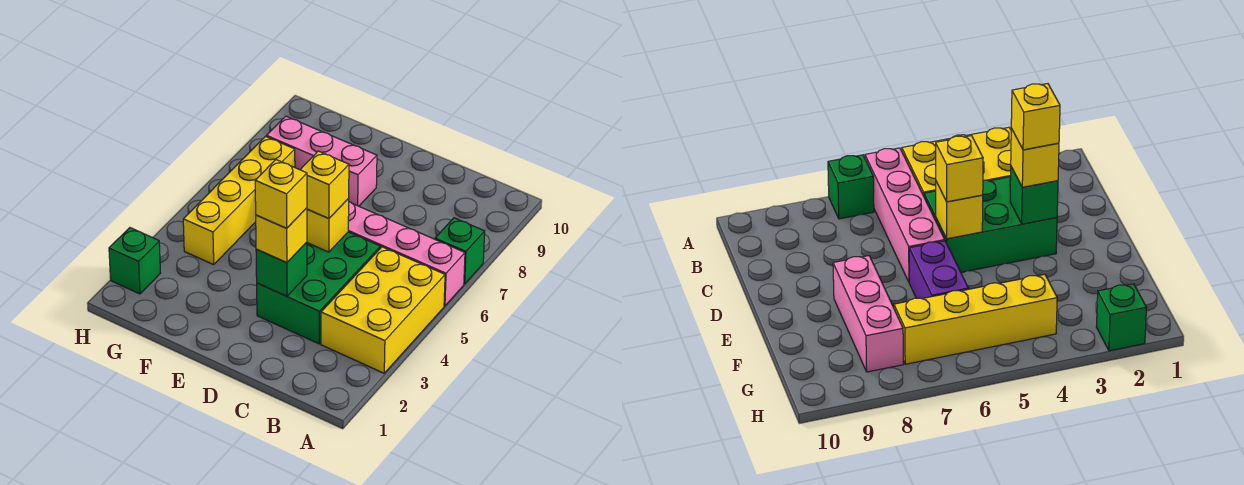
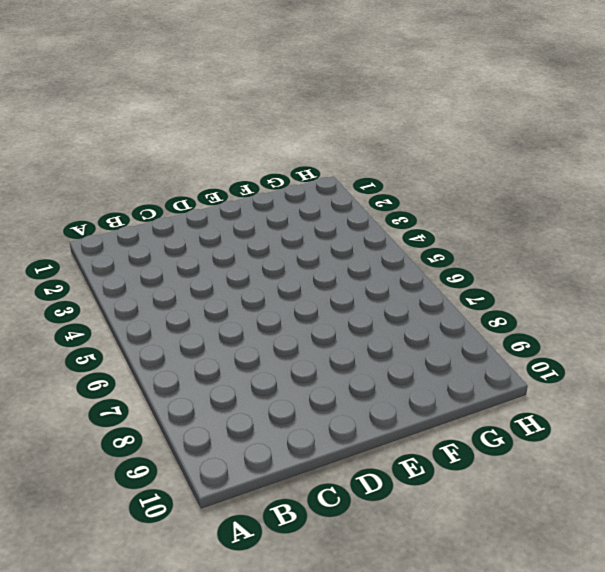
none -> yellow 2x3 brick [321,247,445,373]
none -> pink 1x4 brick [348,202,465,306]
none -> green 1x1 brick [435,218,485,284]

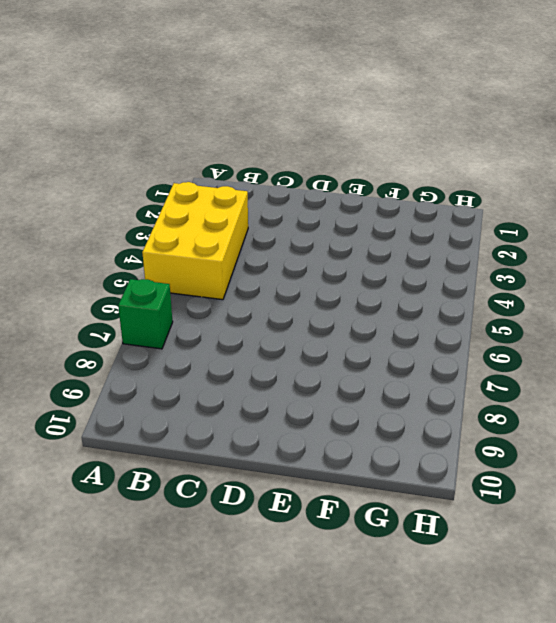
none -> pink 1x4 brick [348,202,465,306]
none -> green 2x3 brick [257,232,380,344]
none -> purple 1x2 brick [909,241,968,299]

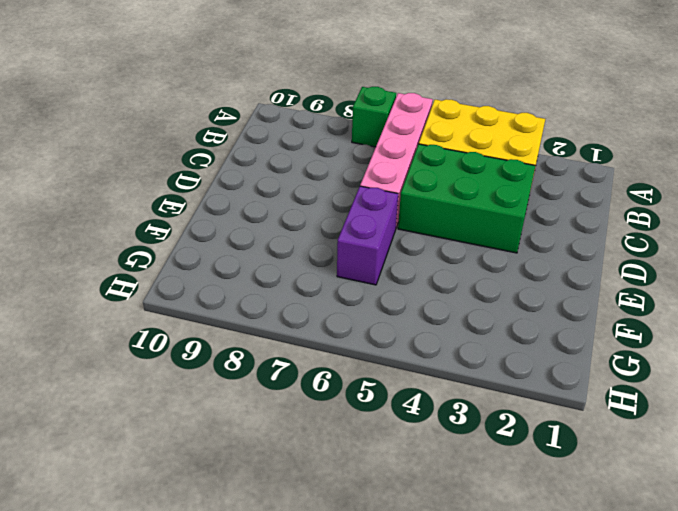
none -> pink 1x3 brick [266,116,377,206]
none -> yellow 1x4 brick [183,137,295,265]
none -> green 1x1 brick [109,228,160,294]

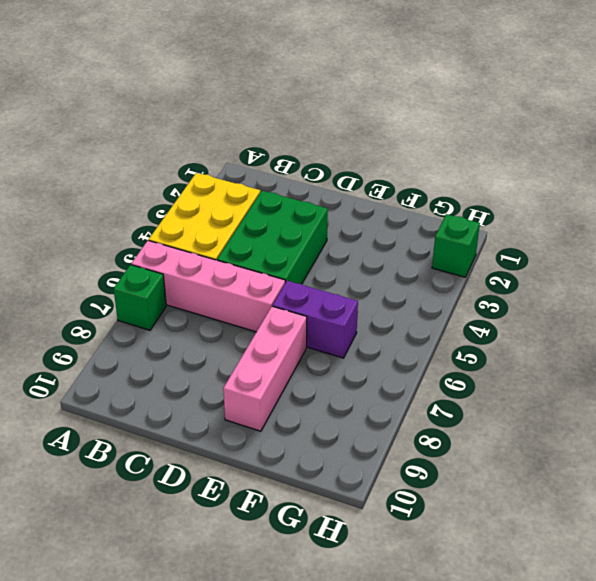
pink 1x3 brick [223,306,307,431] -> pink 1x3 brick turned to [266,116,377,206]
none -> yellow 1x4 brick [183,137,295,265]
none -> green 1x1 brick [256,242,307,296]
none -> yellow 1x1 brick [307,199,349,252]

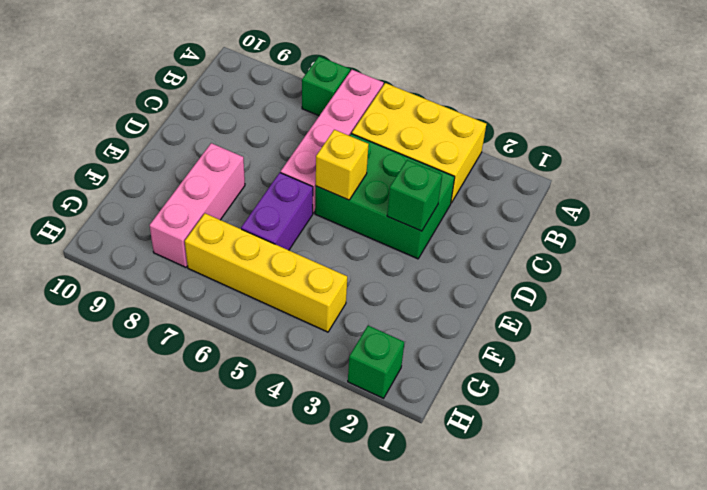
none -> yellow 1x1 brick [256,208,307,263]
none -> yellow 1x1 brick [300,151,349,219]
none -> yellow 1x1 brick [255,160,307,228]

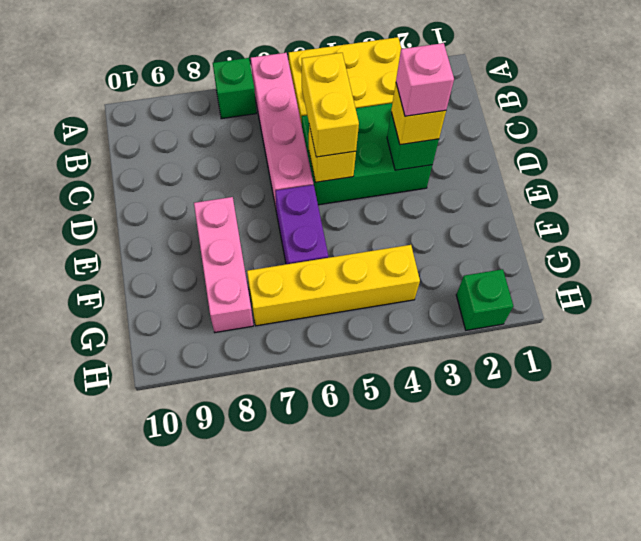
yellow 1x2 brick [302,53,359,157] -> yellow 1x1 brick [300,151,349,219]
pink 1x1 brick [396,43,454,116] -> yellow 1x1 brick [255,160,307,228]

